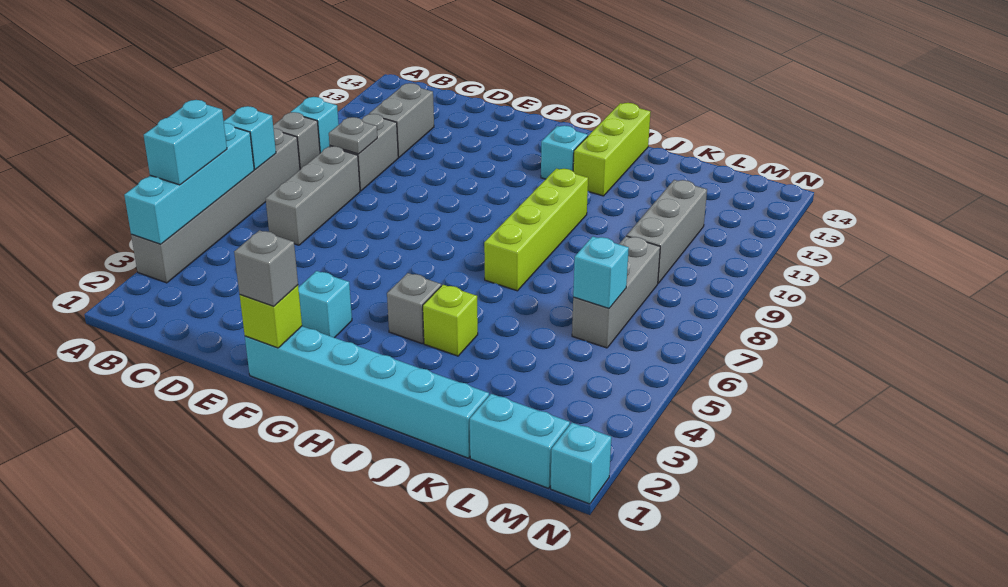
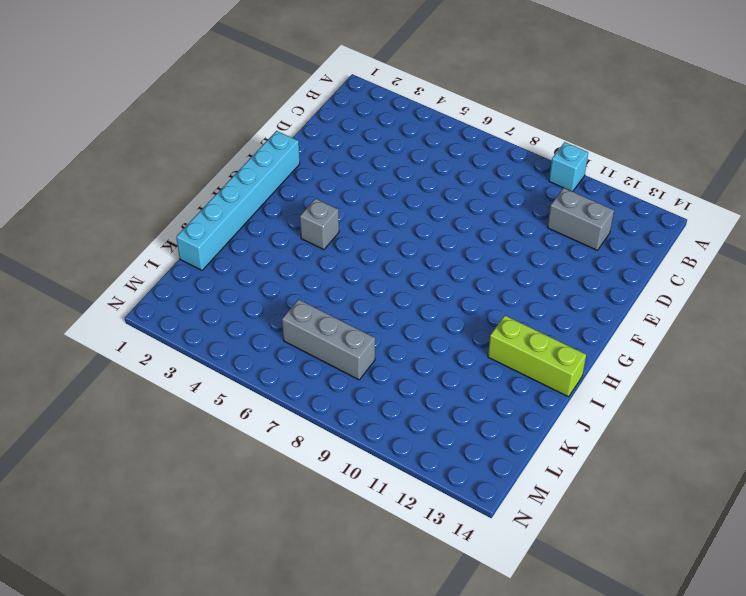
none -> grey 1x6 brick [131,128,300,283]
none -> grey 1x1 brick [273,112,320,170]
none -> grey 1x3 brick [266,146,360,245]

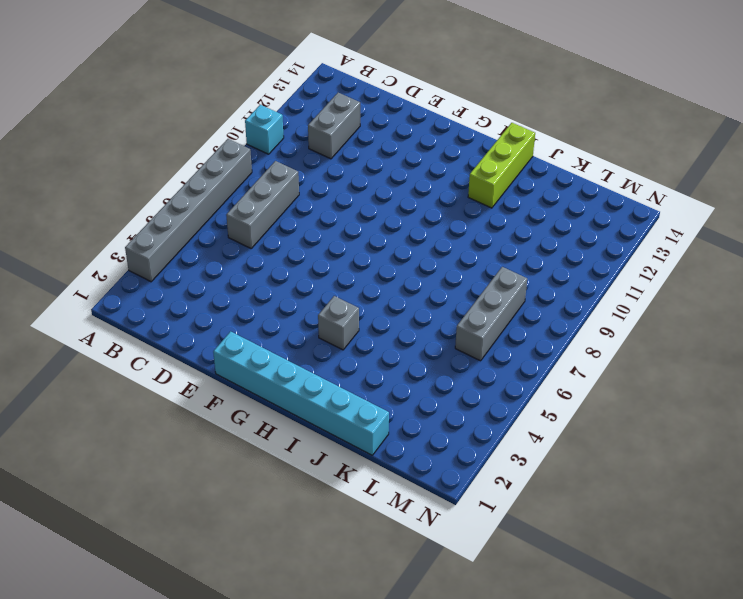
none -> grey 1x1 brick [273,112,320,170]
none -> grey 1x2 brick [330,114,398,191]
none -> cyan 1x1 brick [298,271,352,338]

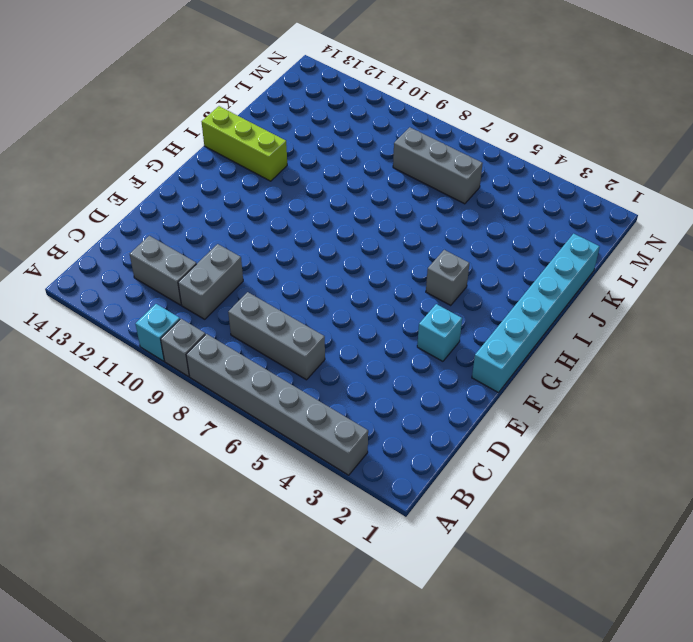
grey 1x2 brick [178,244,243,319] -> grey 1x2 brick turned to [330,114,398,191]
none -> cyan 1x1 brick [541,126,588,179]
none -> lime 1x1 brick [423,285,478,356]
none -> lime 1x4 brick [484,169,588,291]

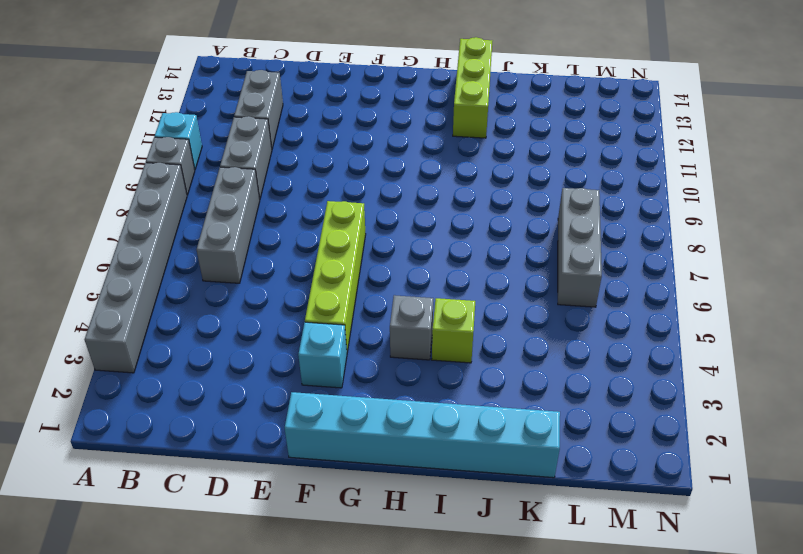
lime 1x4 brick [305,201,366,352] -> lime 1x4 brick moved to [484,169,588,291]
none -> cyan 1x1 brick [541,126,588,179]
none -> cyan 1x2 brick [470,394,570,488]
none -> grey 1x3 brick [627,180,707,283]

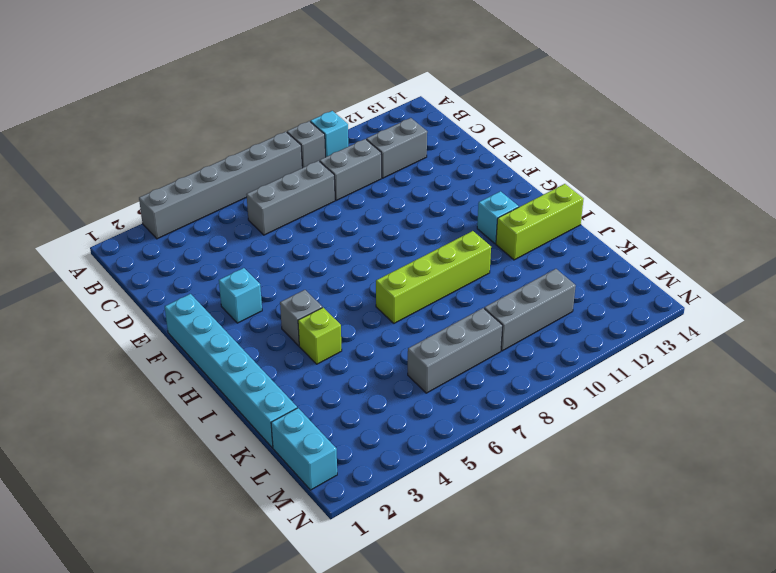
none -> cyan 1x1 brick [551,423,611,504]
none -> cyan 1x4 brick [124,123,254,244]
none -> cyan 1x1 brick [224,106,276,169]

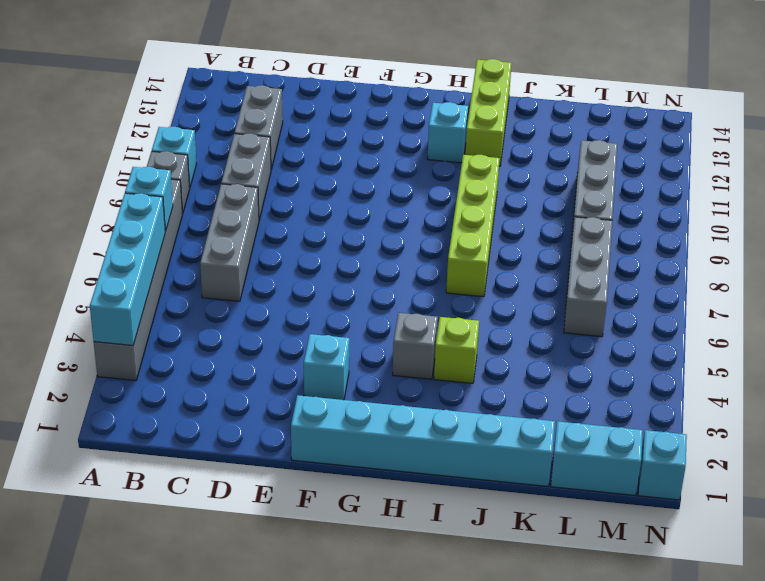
none -> grey 1x1 plate [329,117,377,154]
none -> lime 1x1 brick [240,285,302,348]
none -> cyan 1x1 brick [573,236,629,308]

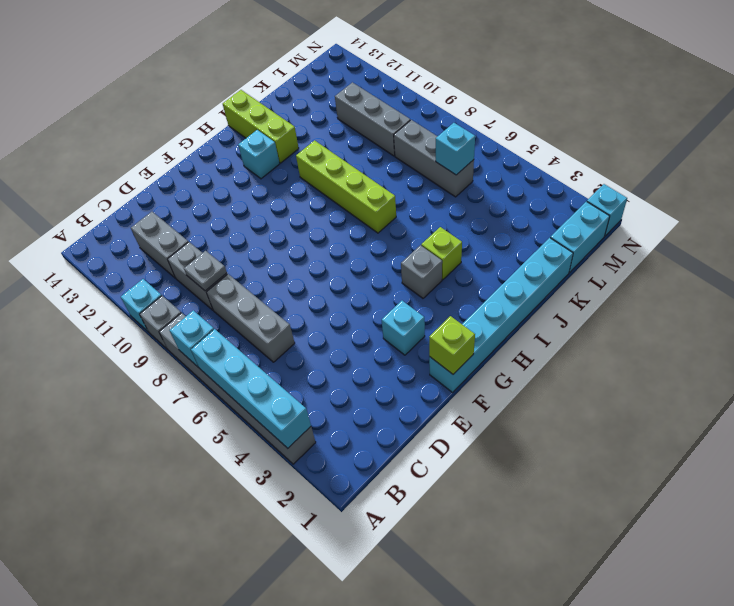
none -> cyan 1x2 brick [144,100,227,185]
none -> grey 1x1 brick [234,230,298,306]

